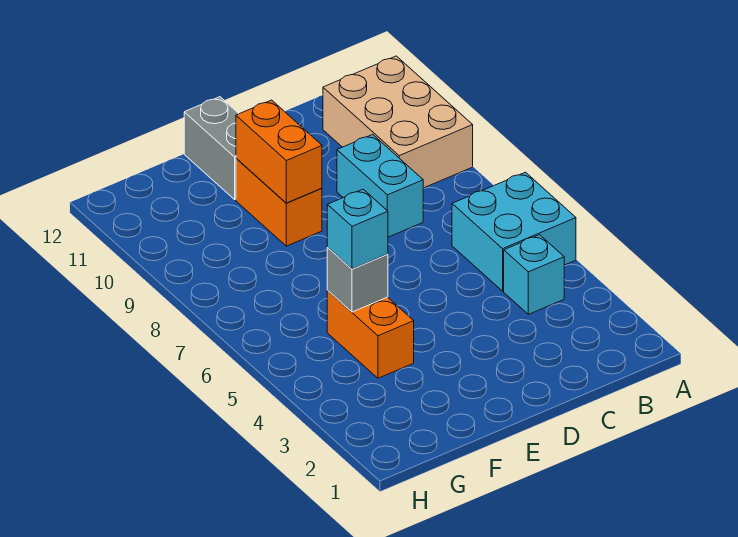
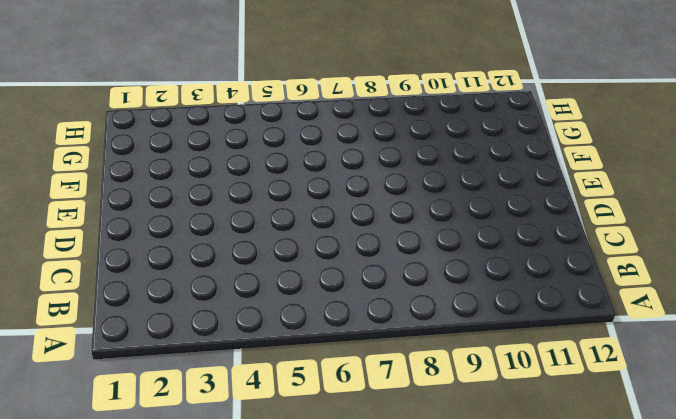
none -> cyan 2x2 brick [452,172,576,291]
none -> tan 2x3 brick [323,56,473,188]

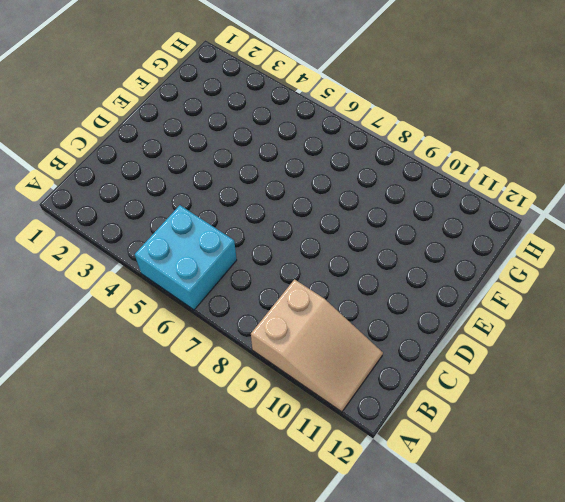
tan 2x3 slope [251,279,383,412] -> tan 2x3 brick [323,56,473,188]
none -> cyan 1x1 brick [504,235,564,314]
none -> cyan 1x2 brick [337,135,423,237]

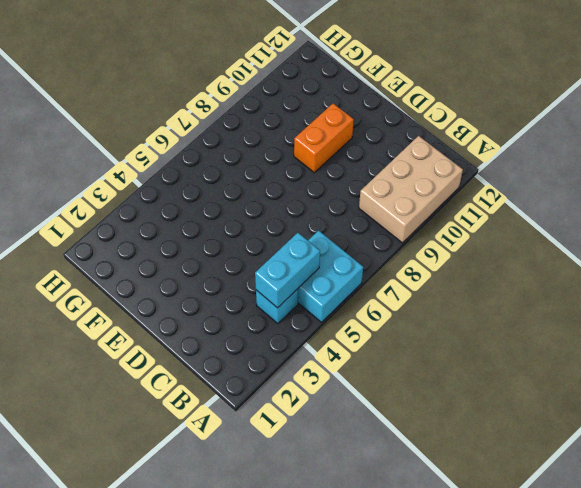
cyan 1x2 brick [255,233,320,308] -> cyan 1x2 brick moved to [337,135,423,237]
none -> grey 1x2 brick [184,97,239,199]
none -> orange 1x2 brick [327,291,414,378]

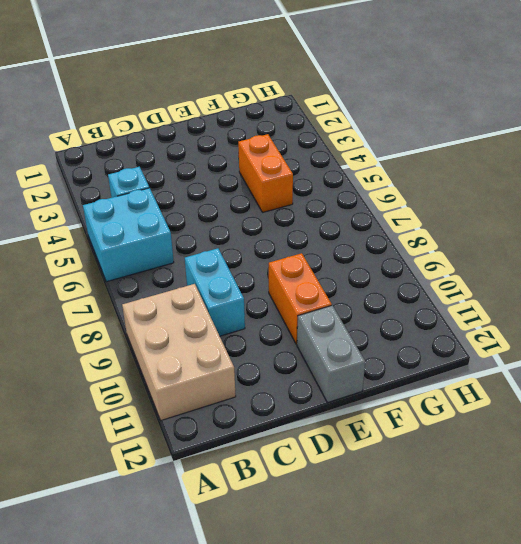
none -> orange 1x2 brick [236,100,322,203]
none -> grey 1x1 brick [327,248,388,312]

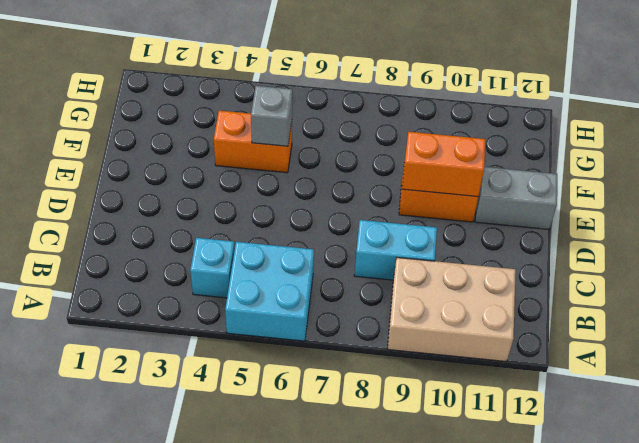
none -> cyan 1x1 brick [327,189,388,269]

